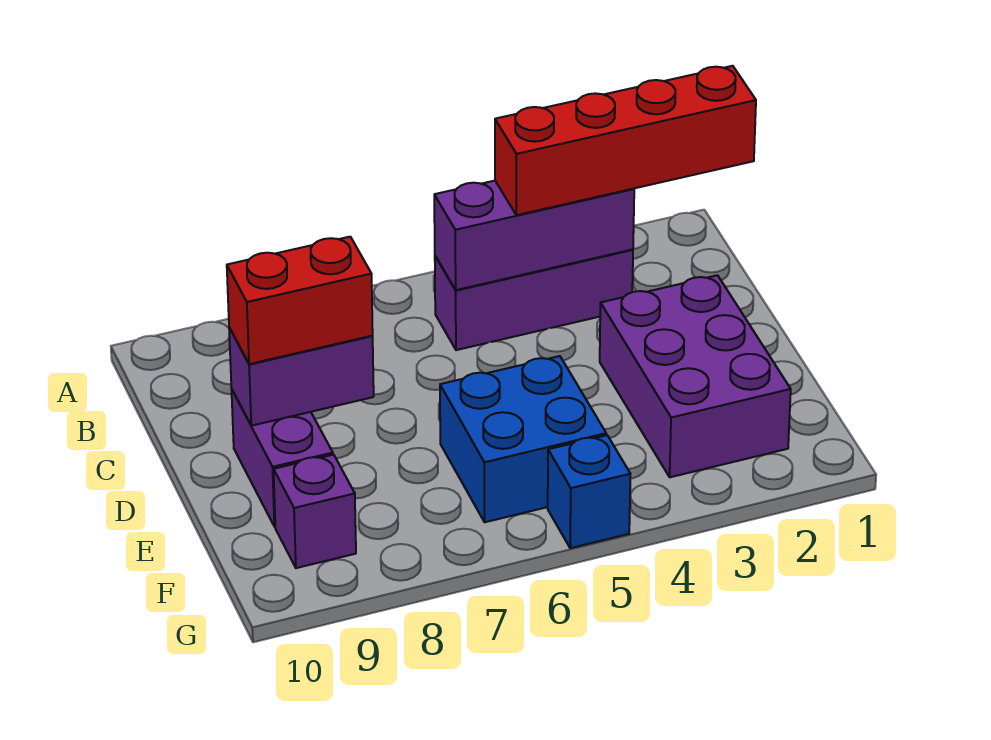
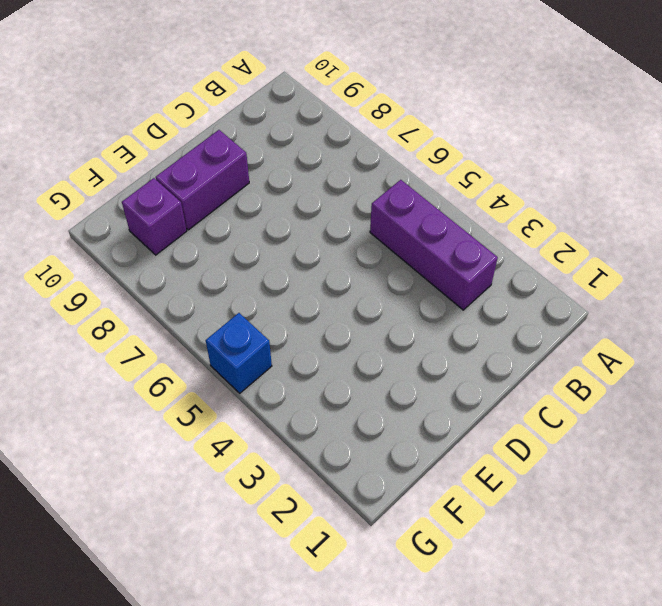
none -> purple 2x3 brick [600,275,791,477]
none -> blue 2x2 brick [440,356,606,522]

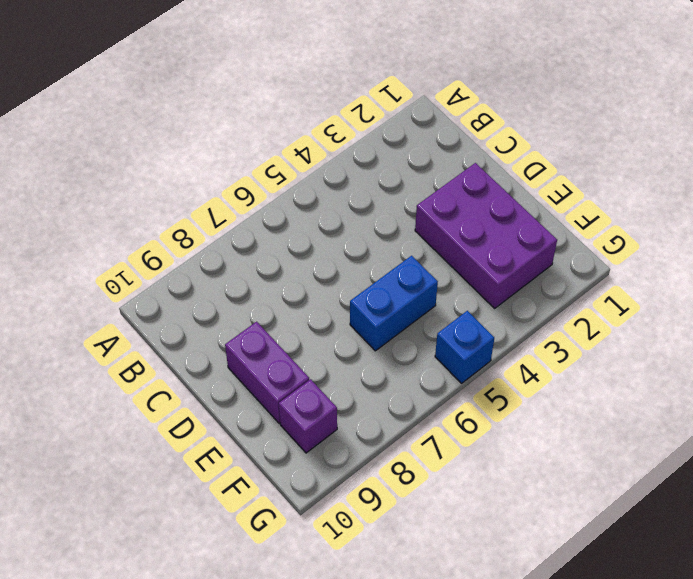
blue 1x2 brick [350,256,438,351] -> blue 2x2 brick [440,356,606,522]
none -> purple 1x3 brick [435,249,633,350]
none -> purple 1x3 brick [434,181,634,290]

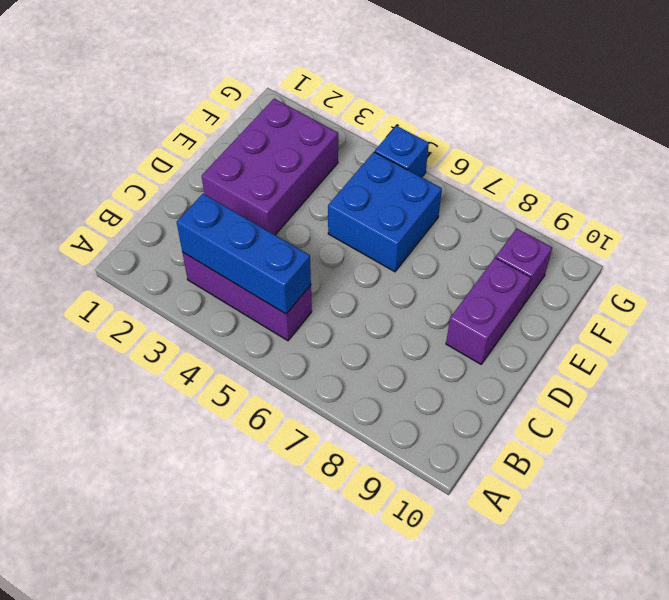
blue 1x3 brick [177,194,311,314] -> purple 1x3 brick [434,181,634,290]
none -> purple 1x2 brick [229,328,374,426]
none -> red 1x4 brick [495,66,756,215]

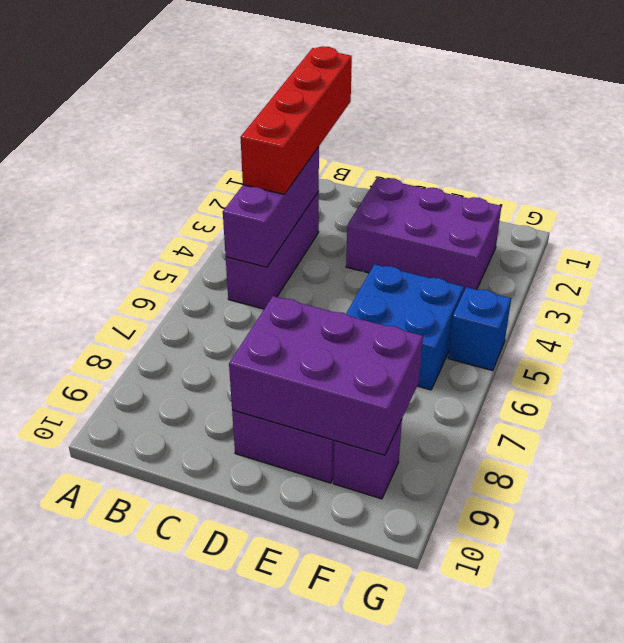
purple 2x3 brick [229,296,423,455] -> purple 1x2 brick [229,328,374,426]
none -> red 1x2 brick [227,237,373,364]

